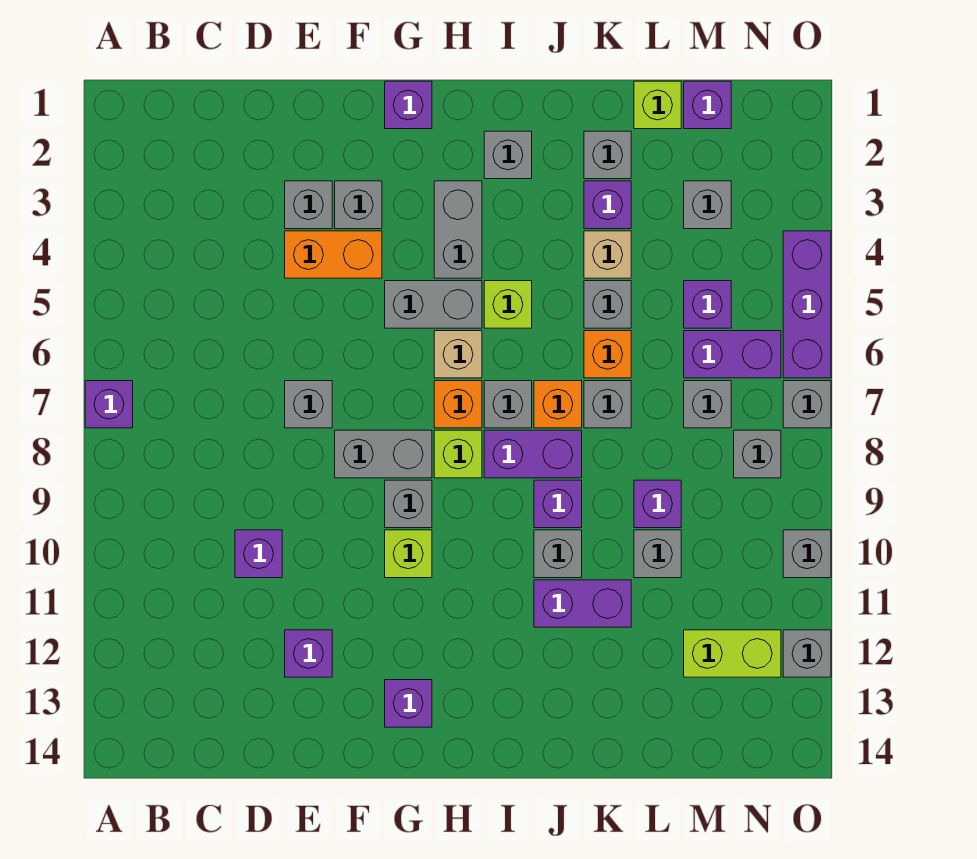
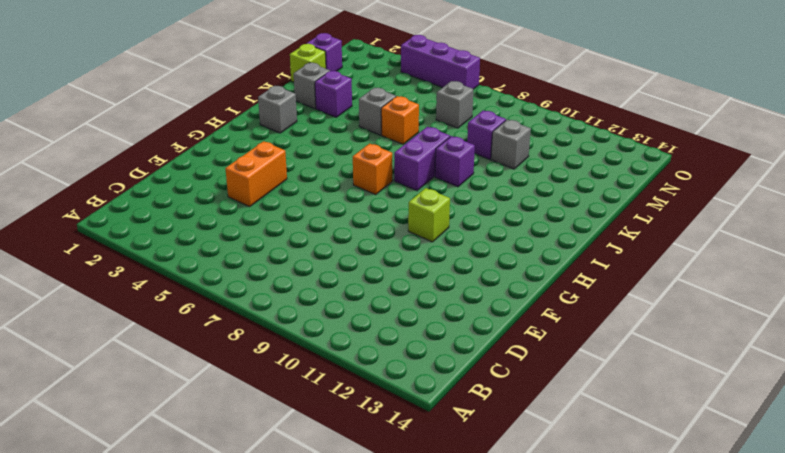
none -> purple 1x1 brick [85,381,133,428]
none -> purple 1x1 brick [235,530,282,578]
none -> grey 1x1 brick [285,181,332,229]
none -> grey 1x1 brick [285,381,332,428]

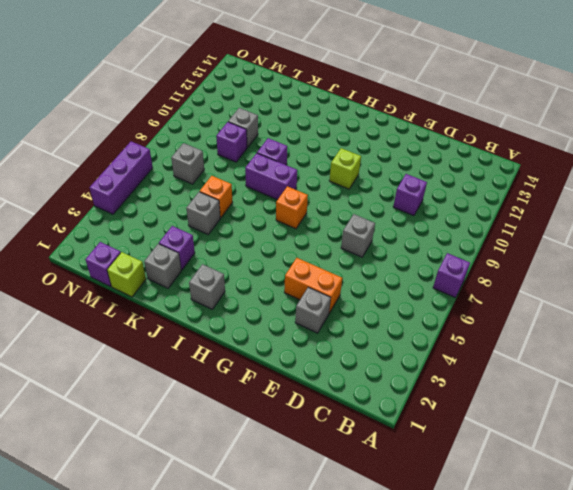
none -> purple 1x1 brick [285,630,332,677]
none -> grey 1x1 brick [335,181,382,229]
none -> grey 1x2 brick [335,430,432,478]
none -> purple 1x1 brick [385,81,432,129]

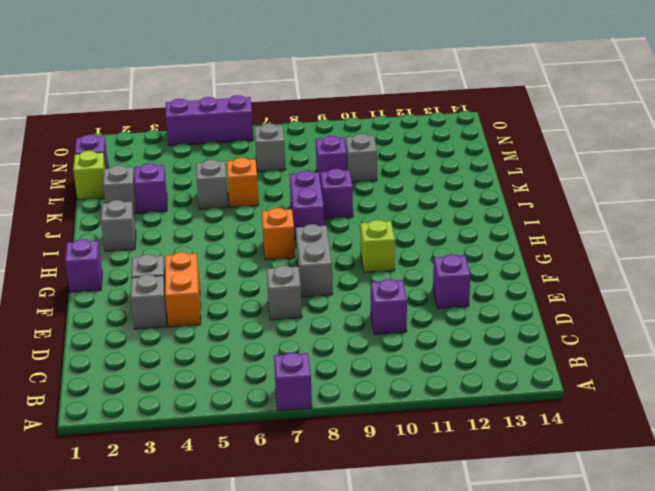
none -> grey 1x2 brick [385,281,482,328]
none -> grey 1x1 brick [385,480,432,528]
none -> purple 1x1 brick [385,680,432,727]
none -> grey 1x2 brick [434,181,482,278]

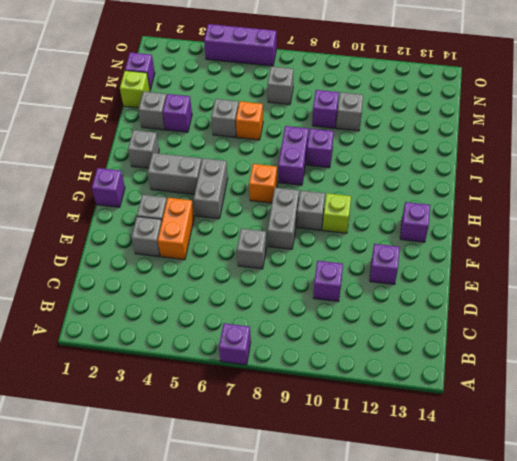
none -> tan 1x1 brick [434,331,482,378]
none -> lime 1x1 brick [434,430,482,478]
none -> lime 1x1 brick [484,281,532,328]
none -> grey 1x1 brick [484,381,532,428]

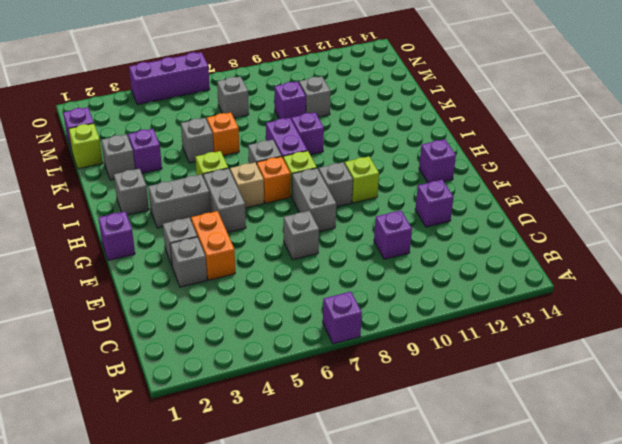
none -> orange 1x1 brick [534,381,582,428]
none -> grey 1x1 brick [534,530,582,578]
none -> purple 1x2 brick [534,580,631,627]
none -> tan 1x1 brick [584,231,631,278]

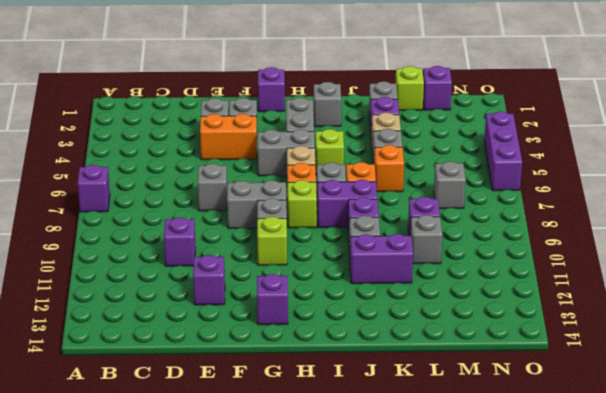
none -> grey 1x1 brick [584,381,631,428]
none -> grey 1x1 brick [684,181,731,229]
none -> purple 1x1 brick [684,281,731,328]
none -> purple 1x2 brick [684,331,781,378]

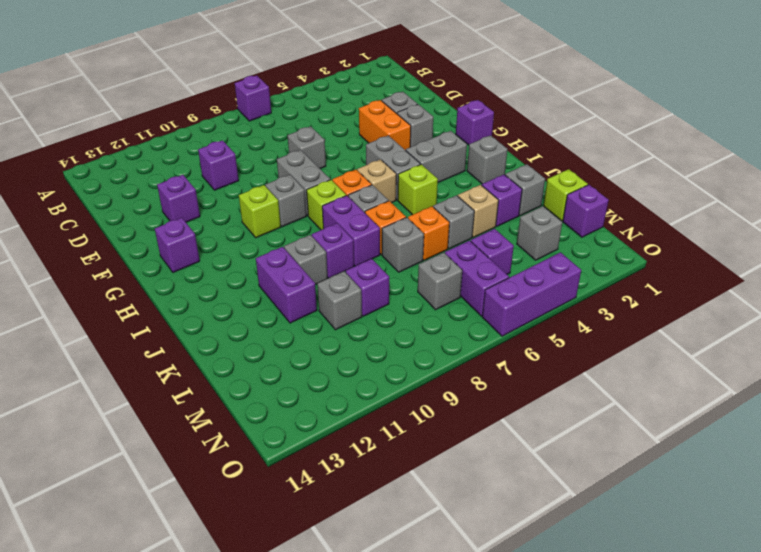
none -> lime 1x2 brick [684,630,781,677]
none -> grey 1x1 brick [734,430,781,478]
none -> grey 1x1 brick [783,381,831,428]
none -> grey 1x1 brick [783,530,831,578]

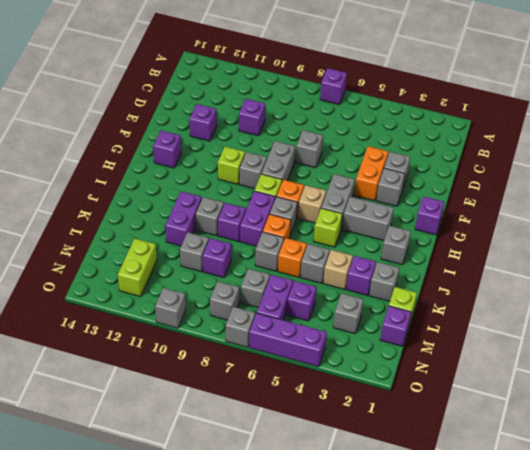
none -> grey 1x1 brick [783,630,831,677]

